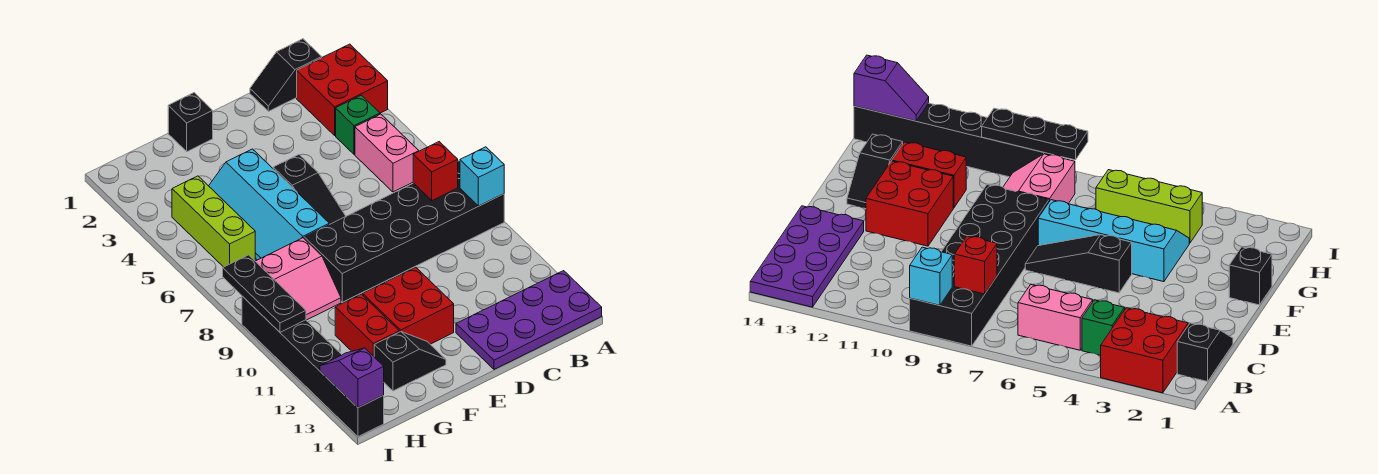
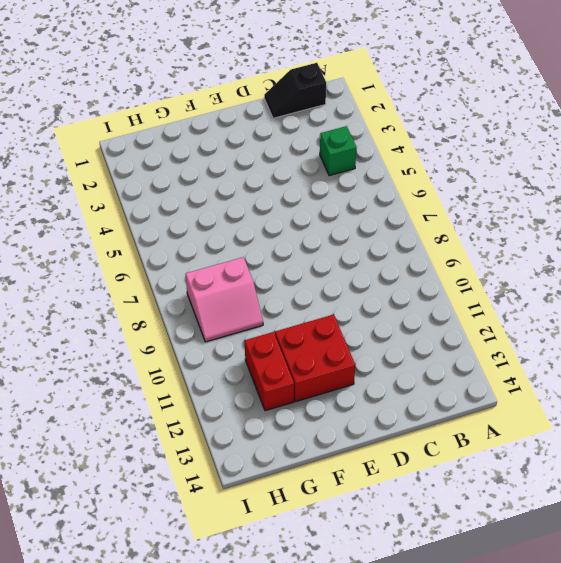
none -> red 2x2 brick [297,44,388,135]
none -> black 2x6 brick [304,160,504,302]
none -> purple 2x4 plate [456,271,602,369]

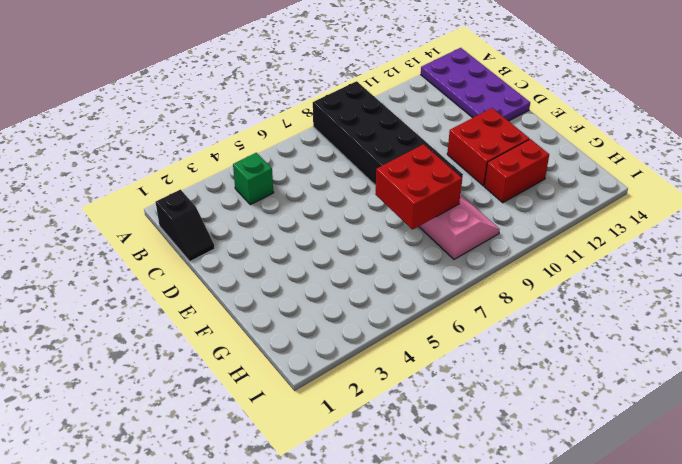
red 2x2 brick [375,144,462,230] -> red 2x2 brick moved to [297,44,388,135]
none -> pink 1x2 brick [355,114,419,192]
none -> black 1x3 slope [273,155,346,224]
none -> black 1x1 brick [168,93,213,152]

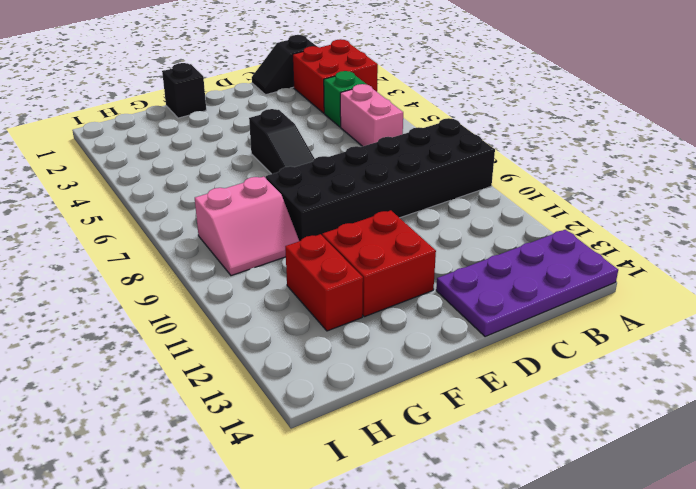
none -> cyan 2x4 slope [209,149,329,260]
none -> black 1x2 slope [374,332,446,391]
none -> lime 1x3 brick [172,176,255,267]

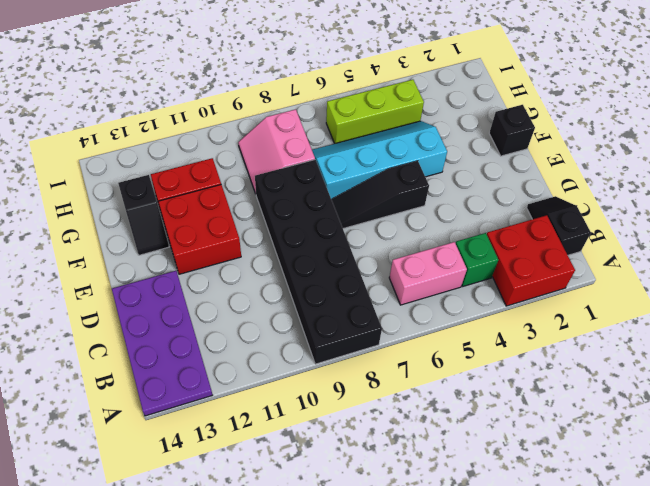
none -> black 1x6 brick [242,296,384,437]
none -> cyan 1x1 brick [460,147,504,206]
none -> red 1x1 brick [413,142,458,200]

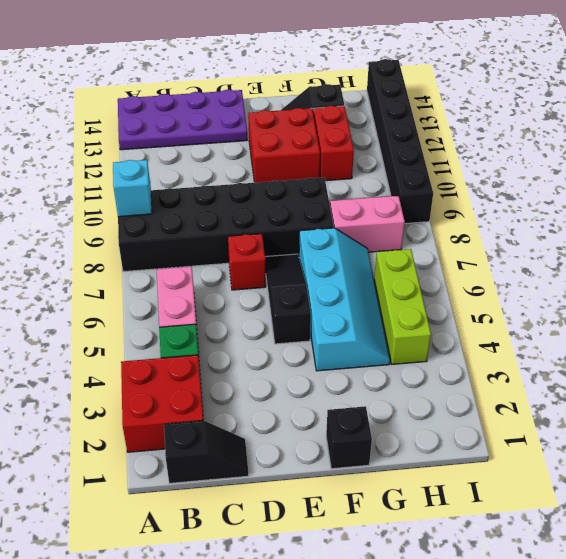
red 1x1 brick [228,234,266,290] -> red 1x1 brick moved to [413,142,458,200]
none -> black 1x3 plate [223,255,306,332]
none -> purple 1x2 slope [320,348,384,408]

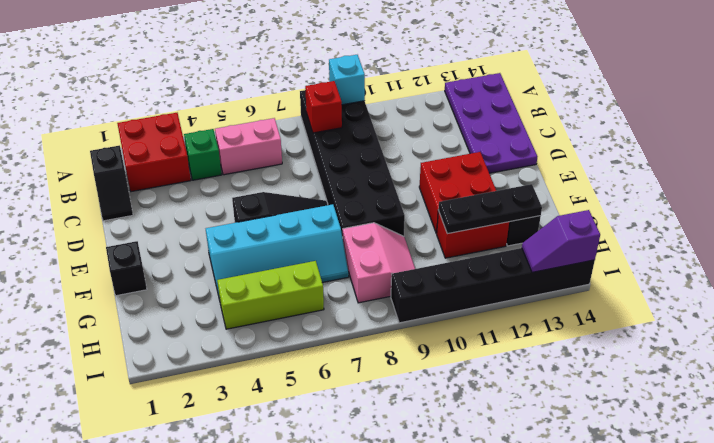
black 1x3 plate [438,184,542,234] -> black 1x3 plate moved to [223,255,306,332]

